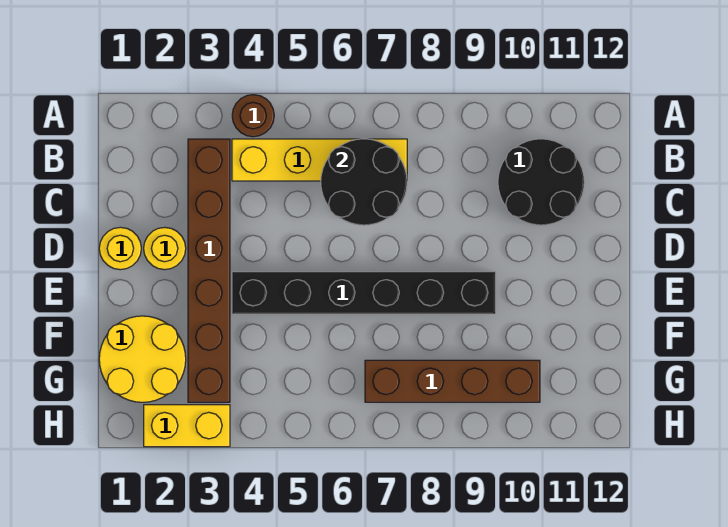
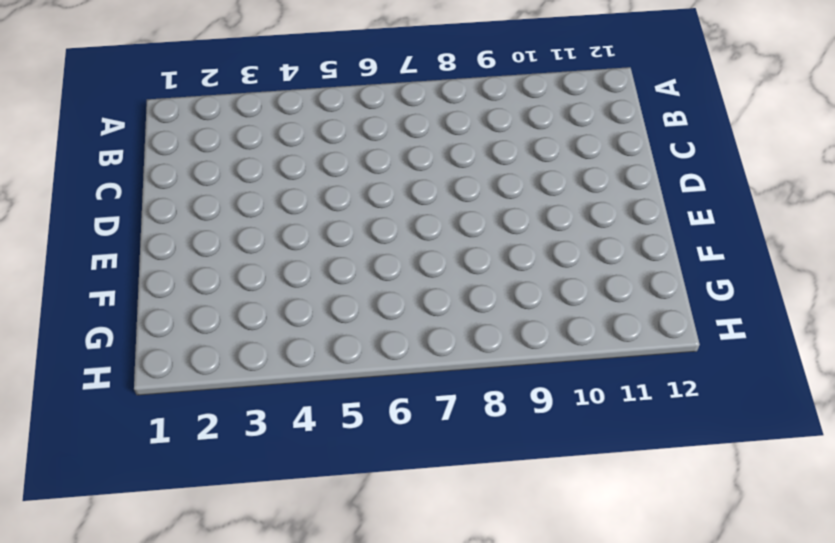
none -> brown 1x1 round brick [232,95,274,137]
none -> brown 1x6 brick [188,139,230,402]

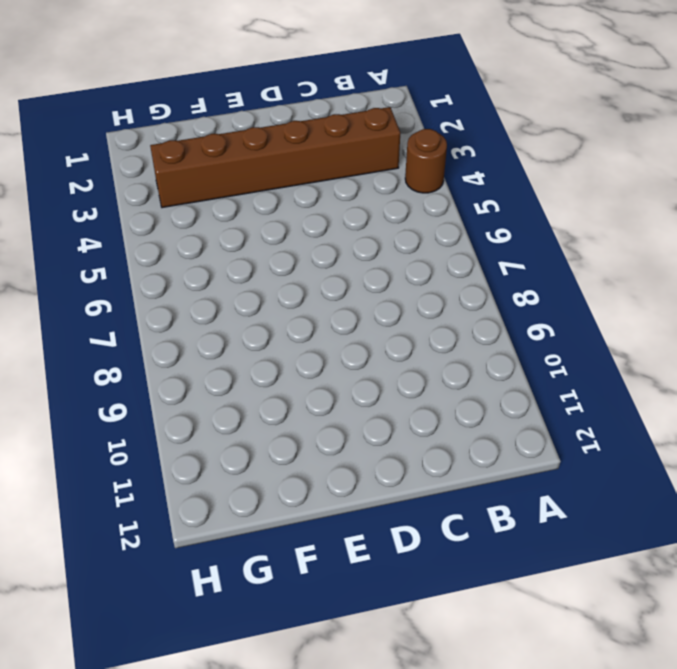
none -> yellow 1x4 brick [232,139,407,181]
none -> black 2x2 round brick [498,139,584,225]

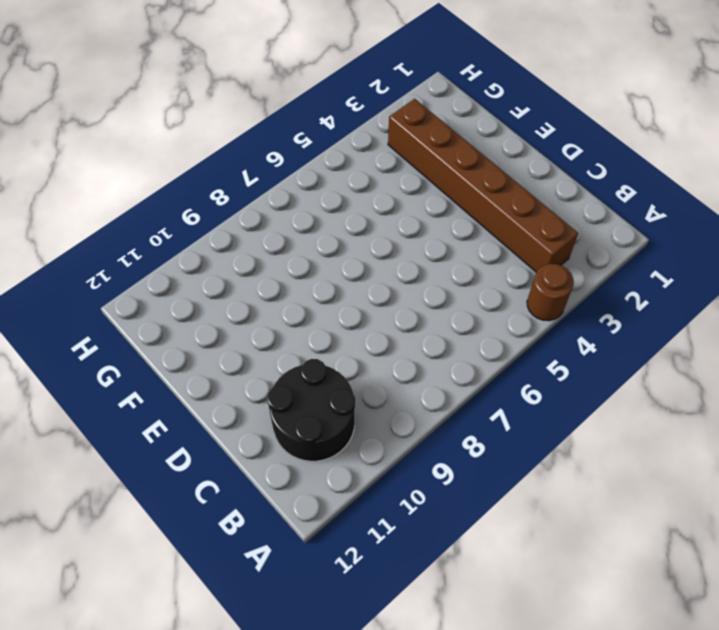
none -> yellow 1x4 brick [232,139,407,181]
none -> yellow 1x1 round brick [99,227,141,270]

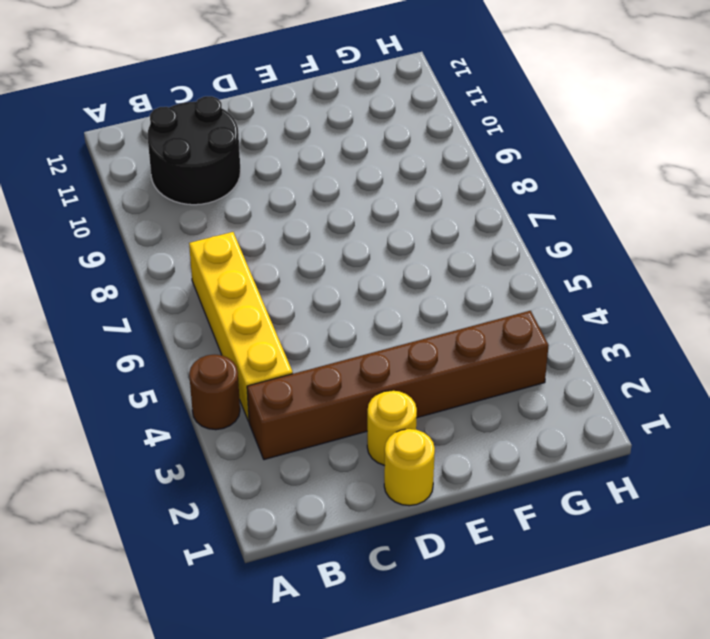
none -> black 1x6 brick [232,272,496,314]
none -> yellow 2x2 round brick [99,316,186,402]

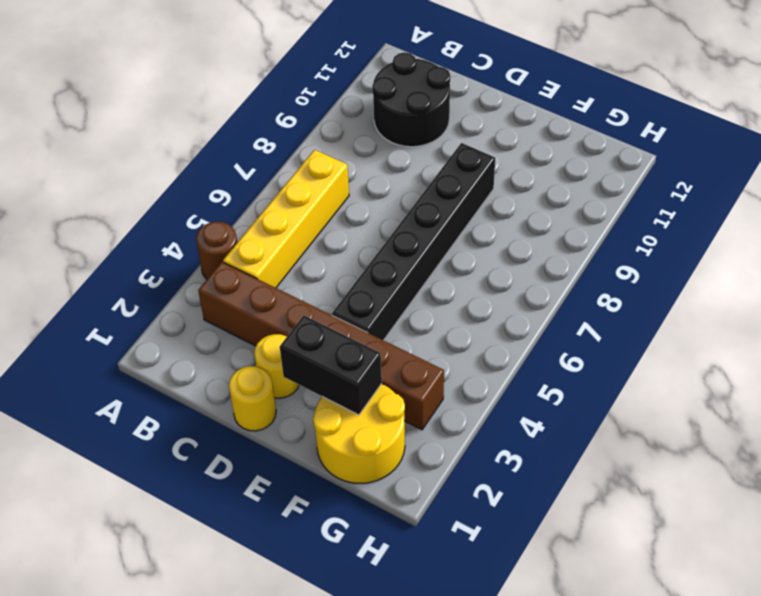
black 1x2 brick [280,315,382,415] -> none
none -> brown 1x4 brick [365,360,540,402]
none -> yellow 1x2 brick [144,405,230,447]

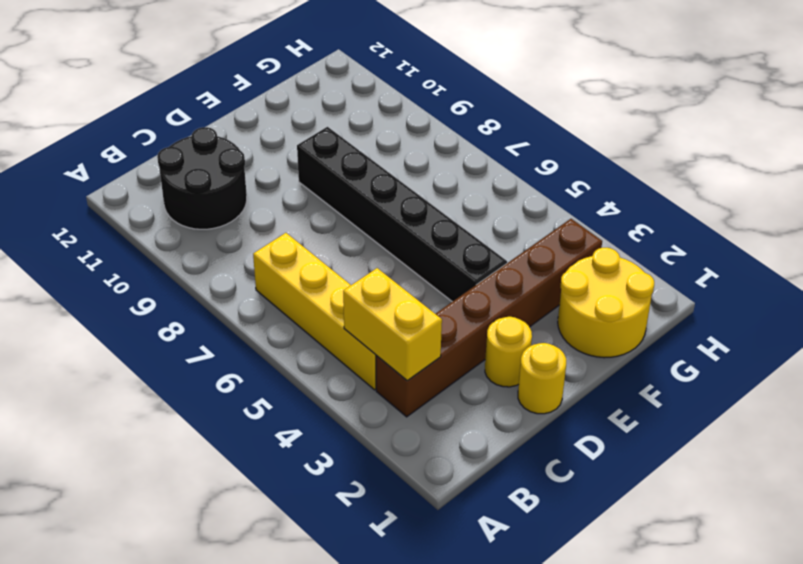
yellow 1x2 brick [343,268,442,380] -> yellow 1x2 brick moved to [144,405,230,447]
none -> brown 1x1 round brick [232,95,274,137]
none -> brown 1x4 brick [365,360,540,402]

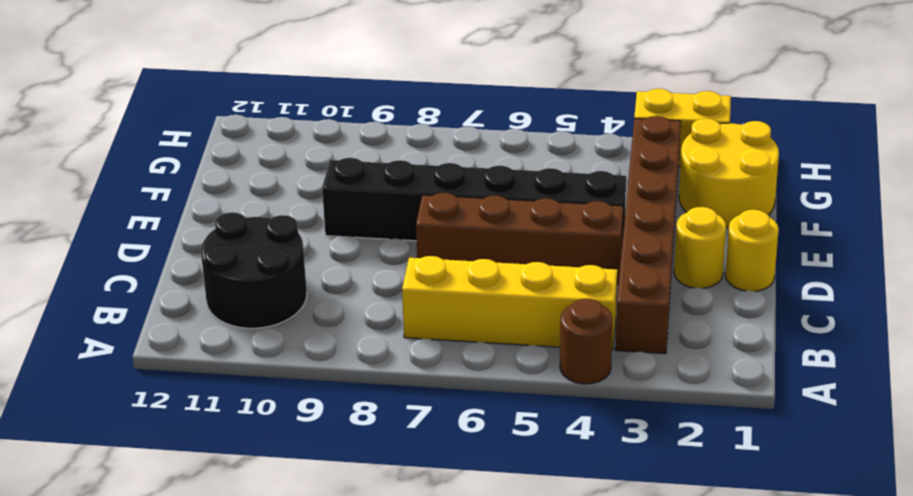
brown 1x4 brick [416,193,623,284] -> brown 1x4 brick moved to [365,360,540,402]
none -> black 2x2 round brick [321,139,407,225]

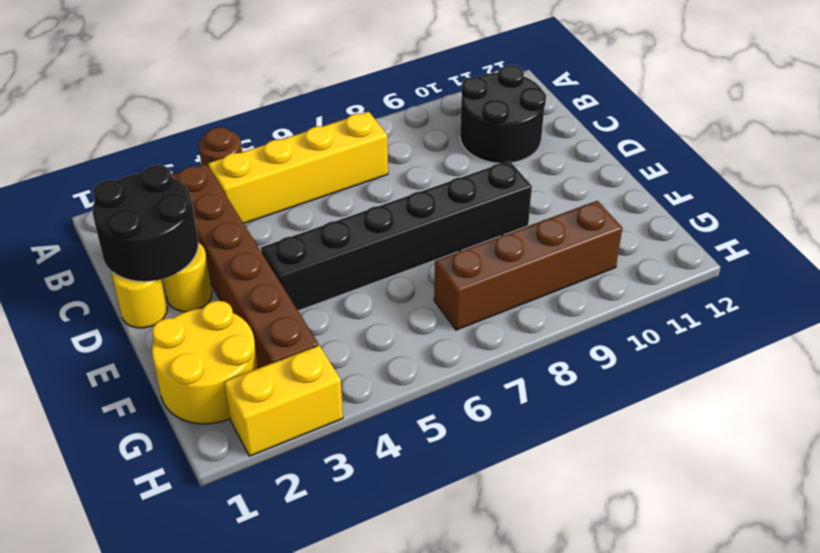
black 2x2 round brick [92,165,198,282] -> black 2x2 round brick moved to [321,139,407,225]

